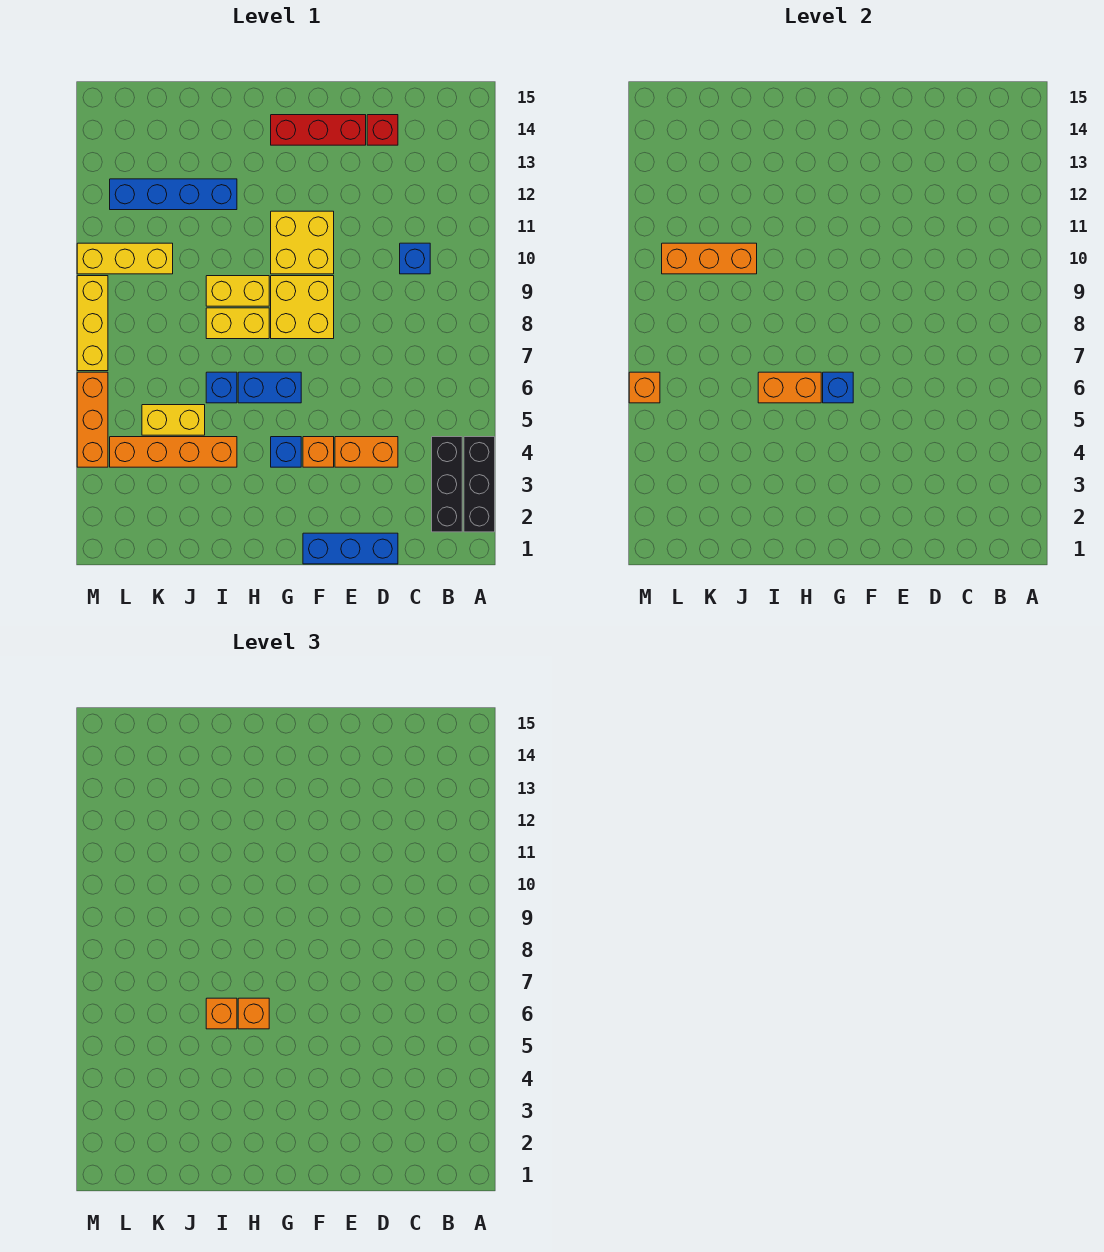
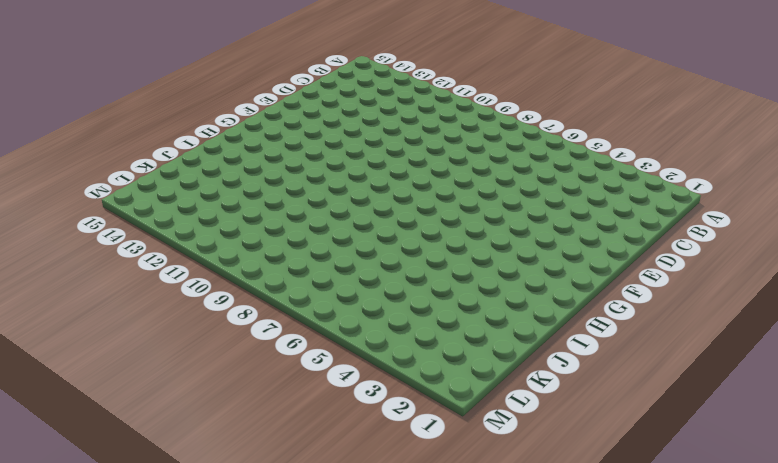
none -> black 1x3 brick [464,437,495,532]
none -> black 1x3 brick [432,437,462,532]
none -> blue 1x1 brick [400,243,430,274]

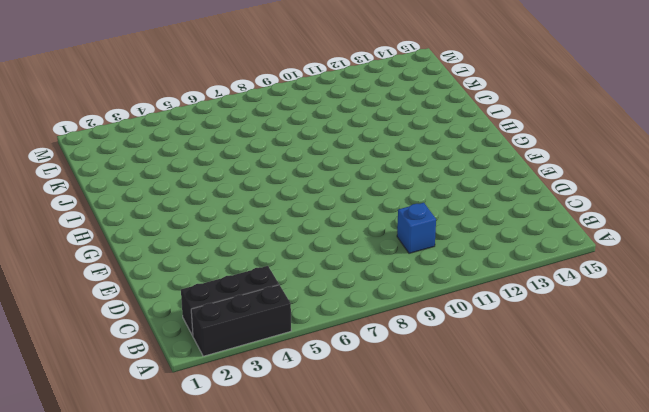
none -> blue 1x3 brick [303,533,398,564]
none -> orange 1x2 brick [335,437,398,467]
none -> red 1x1 brick [367,115,398,145]

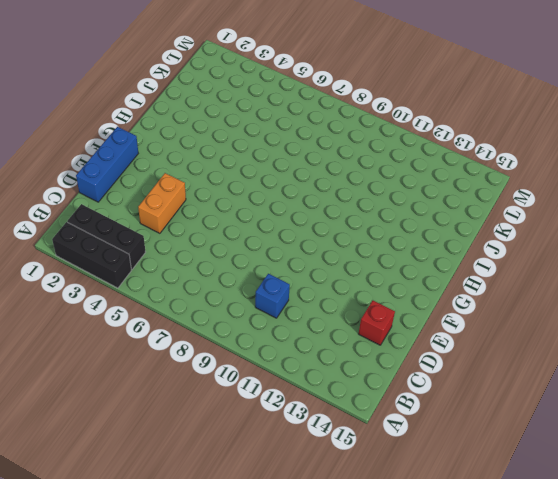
none -> red 1x3 brick [271,115,366,145]
none -> orange 1x1 brick [303,437,334,467]
none -> yellow 2x2 brick [271,276,334,339]

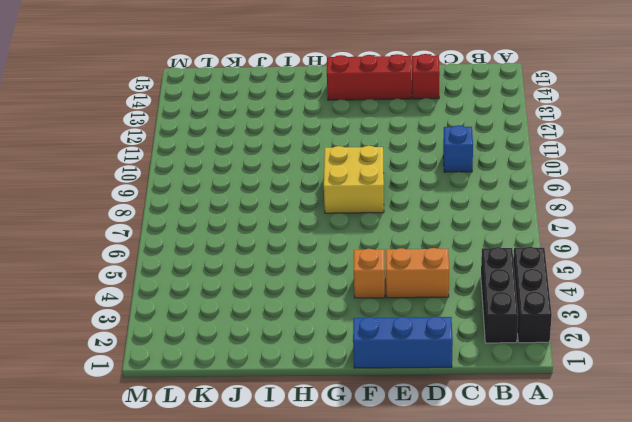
none -> yellow 2x2 brick [271,211,334,274]
none -> blue 1x1 brick [271,437,301,467]
none -> blue 1x2 brick [238,372,301,403]

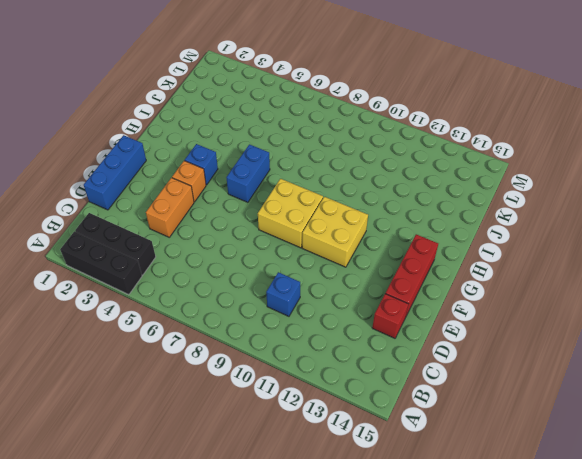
none -> yellow 1x2 brick [206,308,269,339]
none -> yellow 1x2 brick [206,276,269,306]
none -> orange 1x4 brick [110,437,237,467]

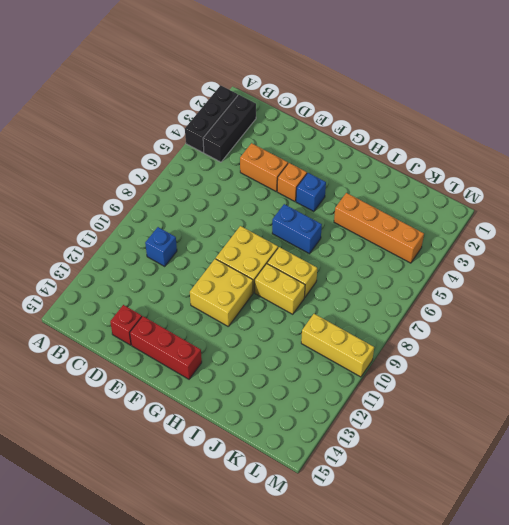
none -> blue 1x3 brick [303,533,398,564]
none -> blue 1x1 brick [206,372,237,403]
none -> blue 1x4 brick [110,179,237,210]

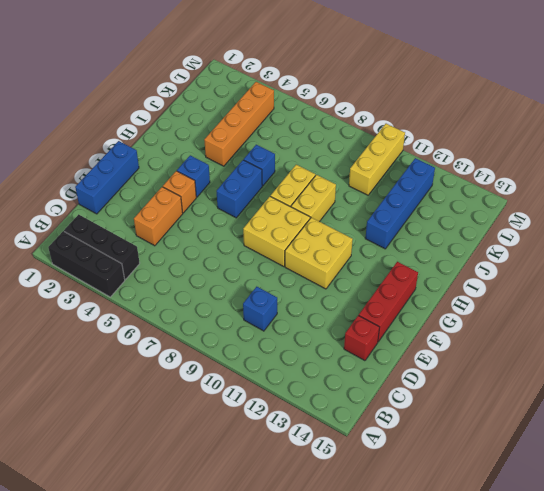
none -> yellow 1x2 brick [142,405,205,435]
none -> orange 1x3 brick [77,372,108,467]
none -> yellow 1x3 brick [77,276,108,371]

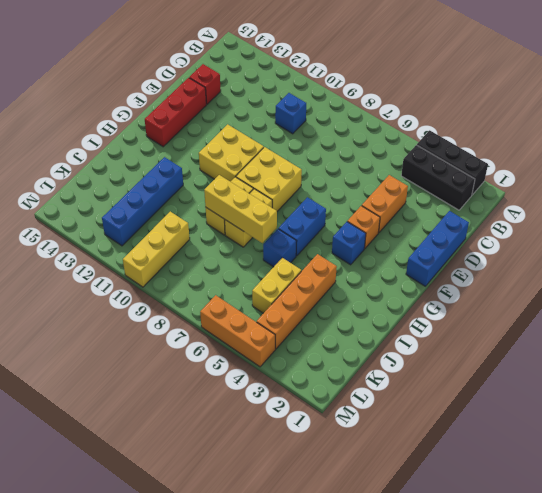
yellow 1x3 brick [204,175,277,243] -> yellow 1x3 brick moved to [77,276,108,371]
none -> blue 1x1 brick [823,372,853,403]
none -> orange 1x2 brick [758,372,821,403]
none -> orange 1x3 brick [662,243,757,274]

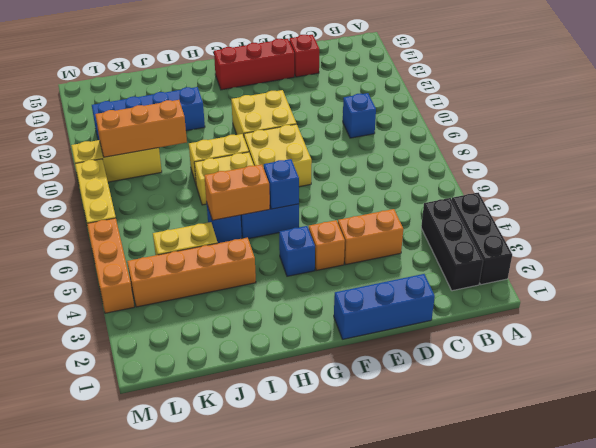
none -> orange 1x1 brick [629,372,660,403]
none -> orange 1x1 brick [238,998,269,1029]
none -> orange 1x1 brick [206,998,237,1029]

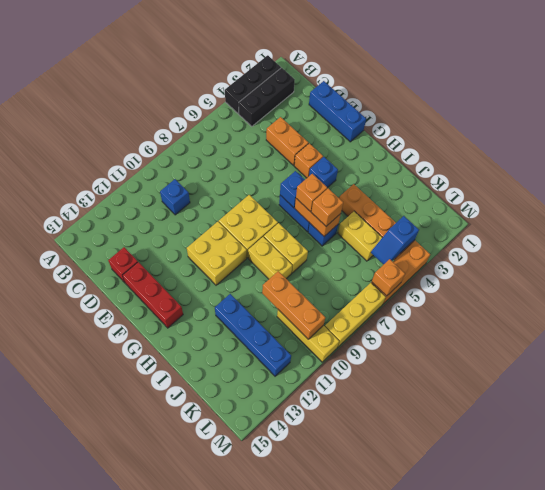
blue 1x2 slope [371,216,419,265] -> none

